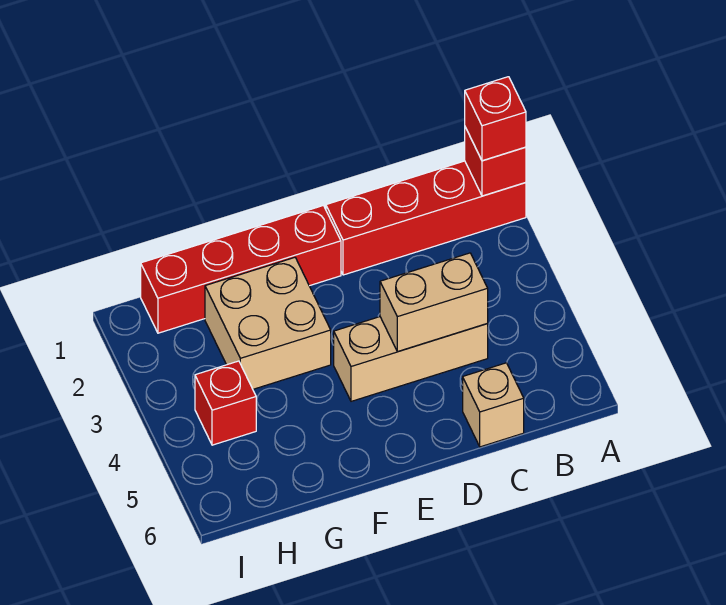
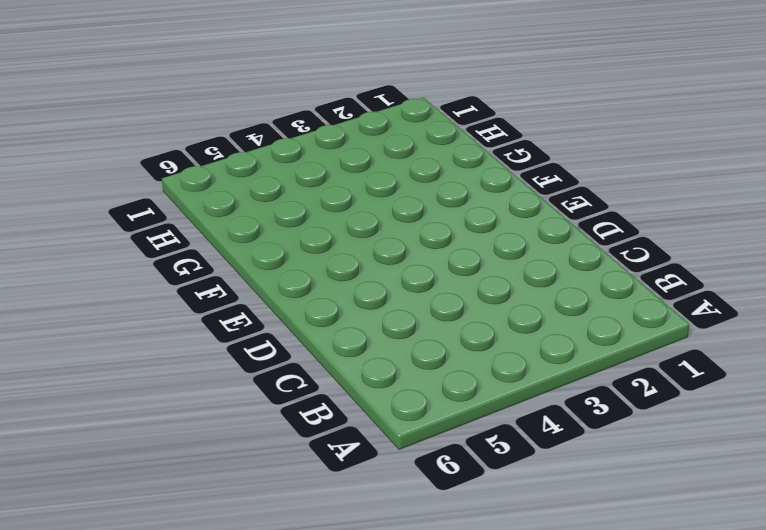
none -> red 1x4 brick [326,161,526,275]
none -> tan 1x3 brick [334,317,488,401]

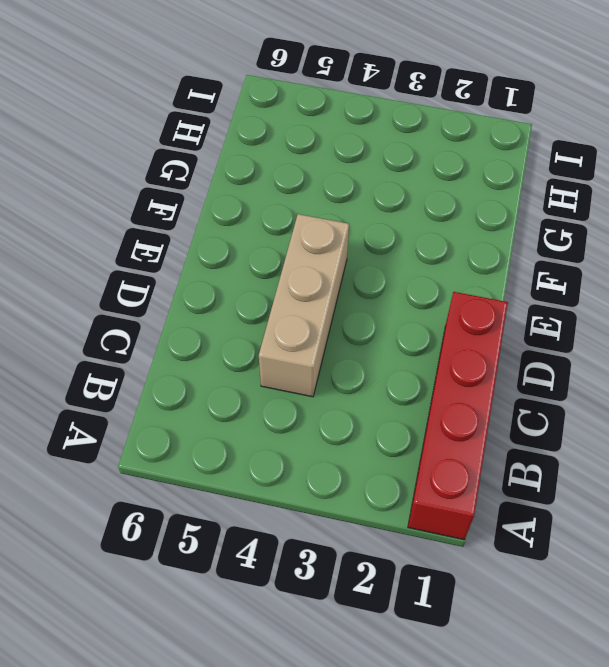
none -> tan 1x1 brick [463,363,524,447]
none -> red 1x4 brick [141,206,341,333]

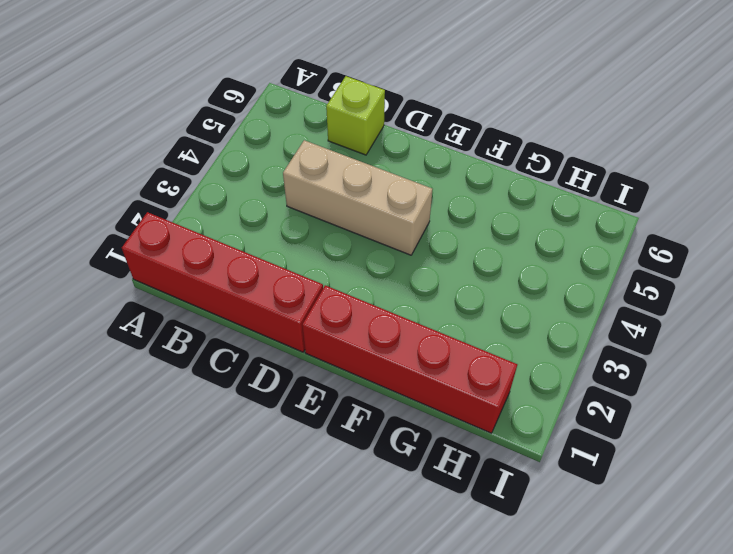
lime 1x1 brick [326,76,385,155] -> tan 1x1 brick [463,363,524,447]
none -> tan 2x2 brick [205,258,331,389]
none -> red 1x1 brick [195,361,256,445]

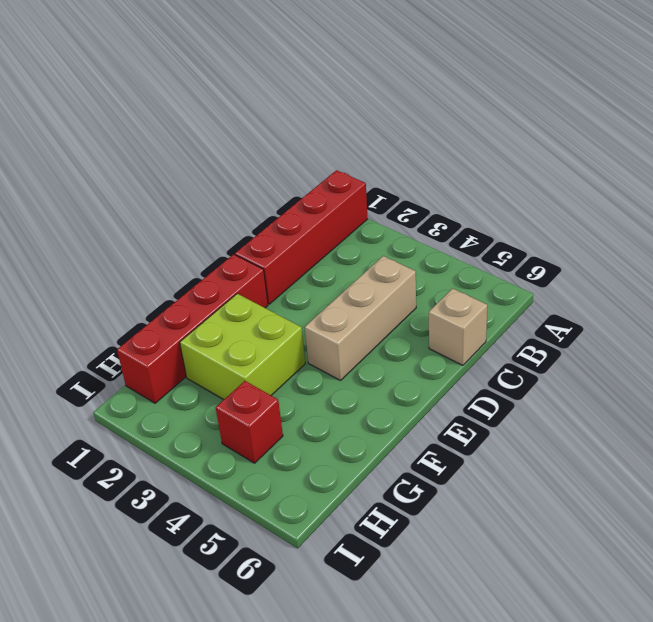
lime 2x2 brick [180,294,305,400] -> tan 2x2 brick [205,258,331,389]
none -> red 1x1 brick [465,127,526,196]
none -> tan 1x2 brick [380,253,488,352]

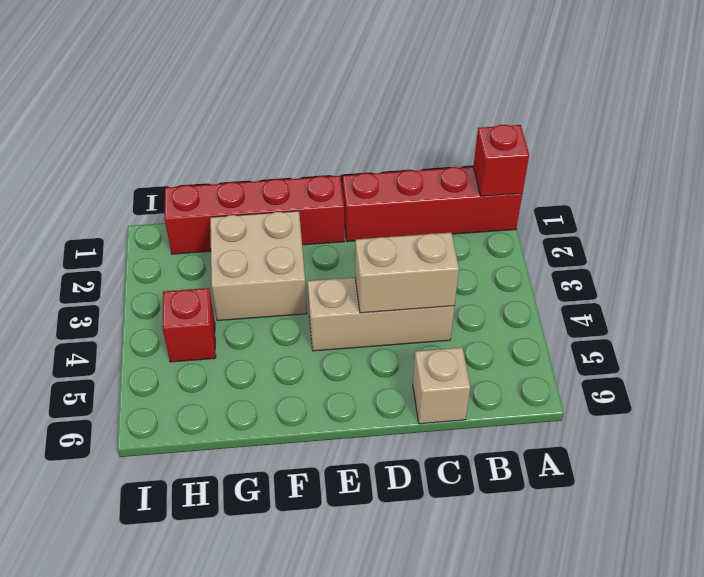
none -> red 1x1 brick [465,77,526,161]

